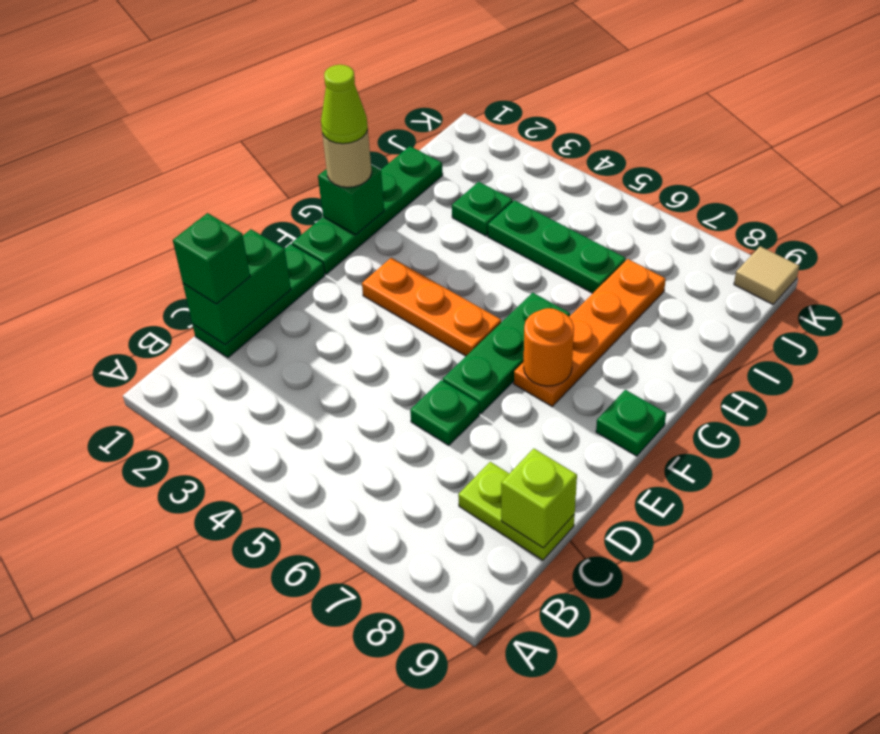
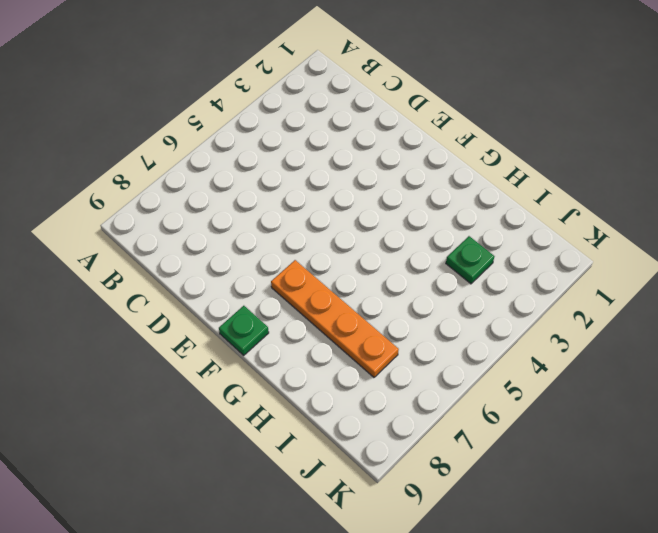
none -> green 1x3 plate [193,244,325,357]
none -> lime 1x2 plate [458,462,575,560]
none -> green 1x1 plate [410,380,479,445]

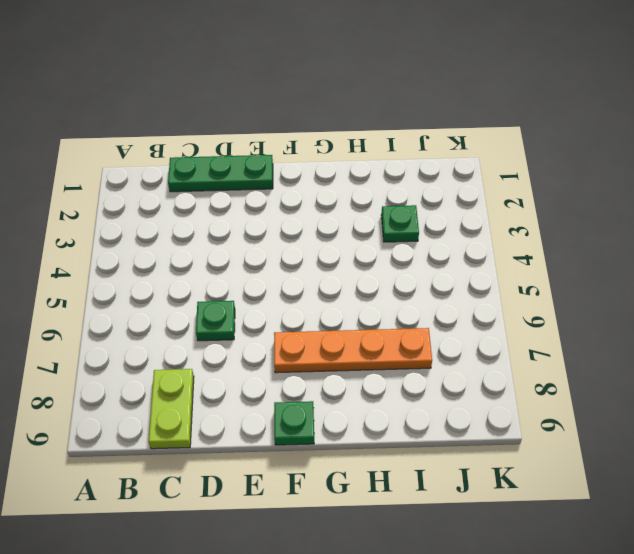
none -> green 1x3 plate [443,293,570,414]
none -> green 1x4 plate [292,146,443,274]
none -> orange 1x3 plate [362,258,501,356]

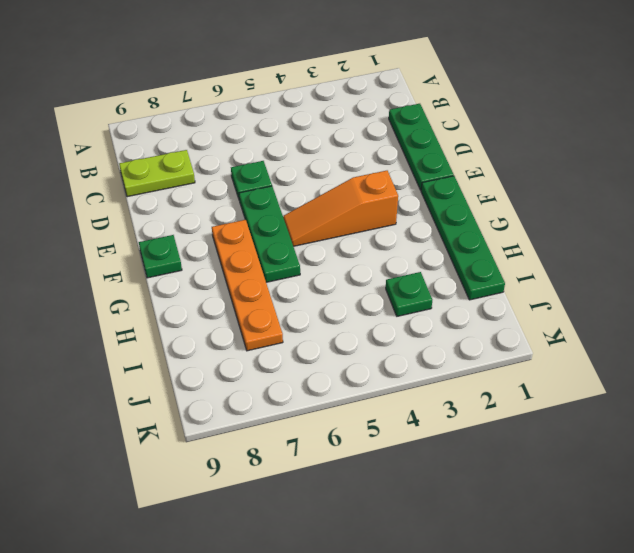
orange 1x3 slope [283,171,398,246] -> orange 1x3 plate [362,258,501,356]
none -> green 1x3 plate [488,200,626,293]
none -> tan 1x1 tile [734,246,799,304]
none -> green 1x2 brick [183,229,291,345]

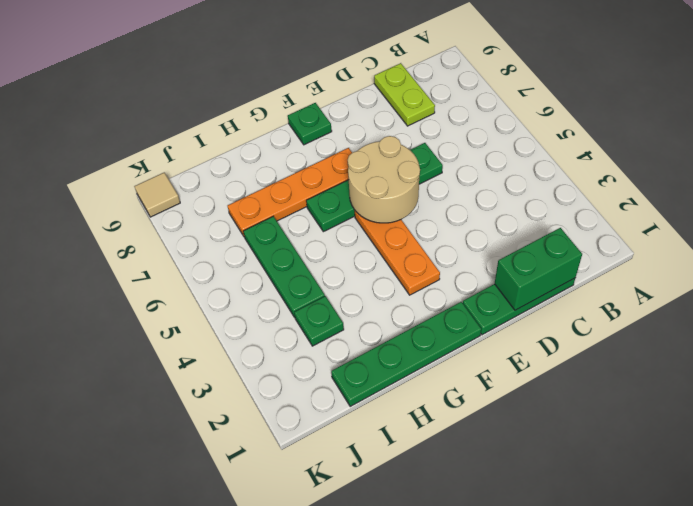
tan 2x2 round brick [348,136,420,223] -> none
none -> lime 1x1 brick [501,449,577,548]
none -> orange 1x1 round brick [524,308,574,386]
none -> green 1x1 brick [318,165,384,235]

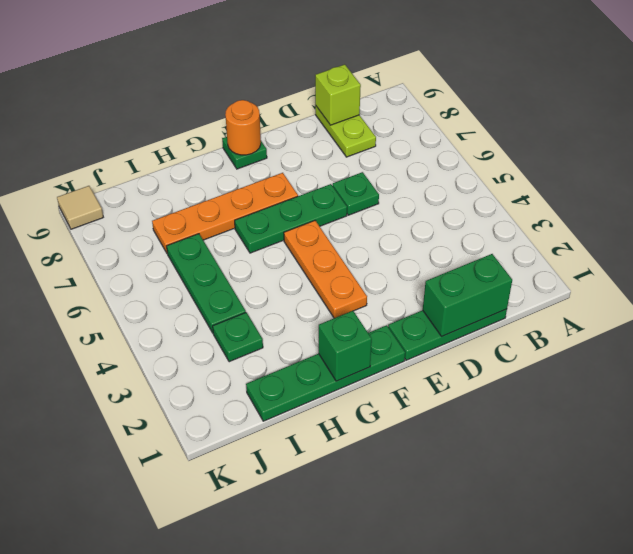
orange 1x1 round brick [225,100,261,155] -> orange 1x1 round brick moved to [524,308,574,386]
none -> green 1x1 brick [173,213,250,304]
none -> tan 1x1 round brick [322,130,372,187]
none -> lime 1x1 cone [321,65,368,144]

